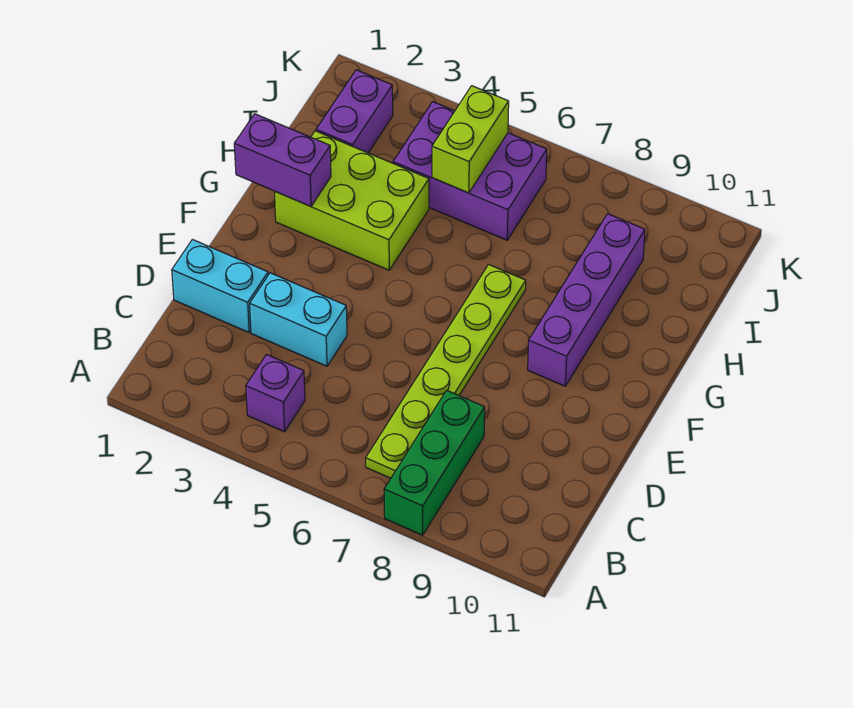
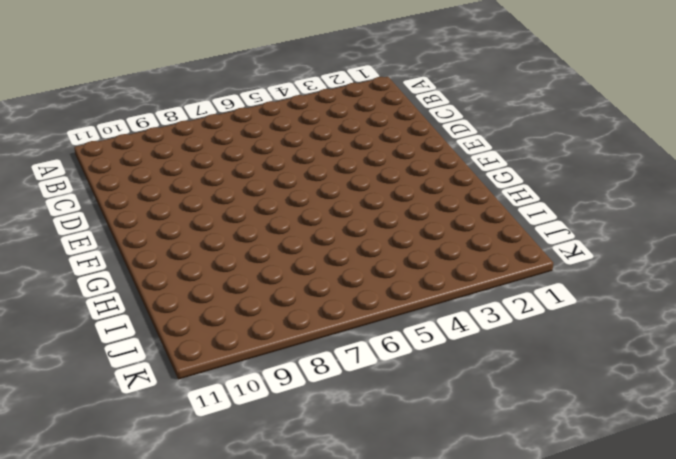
none -> green 1x3 brick [384,390,485,535]
none -> purple 1x1 brick [246,355,305,432]

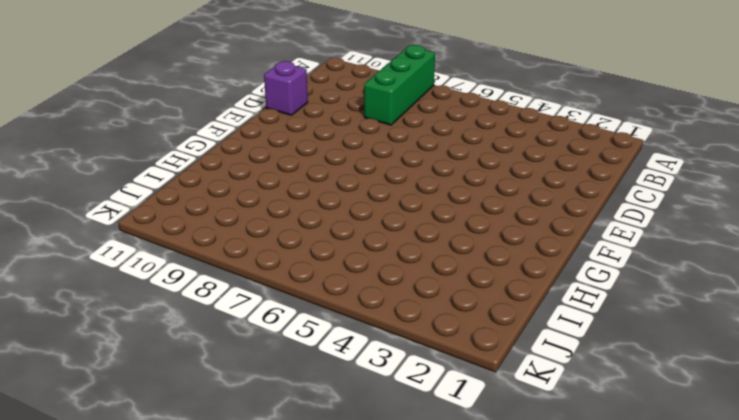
purple 1x1 brick [264,61,308,115] -> purple 1x1 brick moved to [246,355,305,432]
none -> lime 1x6 plate [366,265,526,478]
none -> cyan 1x2 brick [172,240,268,332]

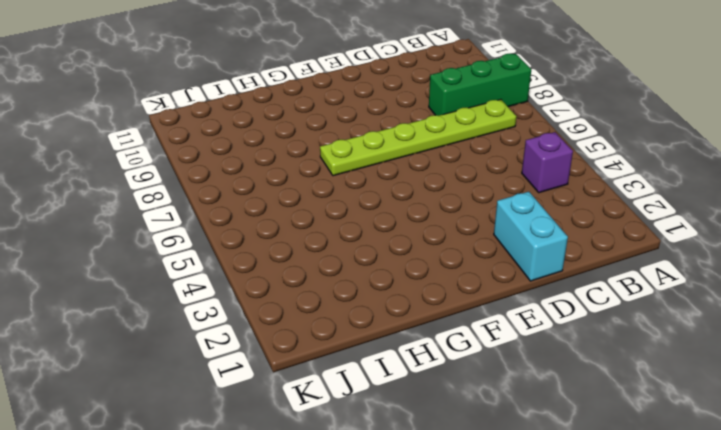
none -> cyan 1x2 brick [250,273,347,366]
none -> purple 1x4 brick [528,214,645,386]

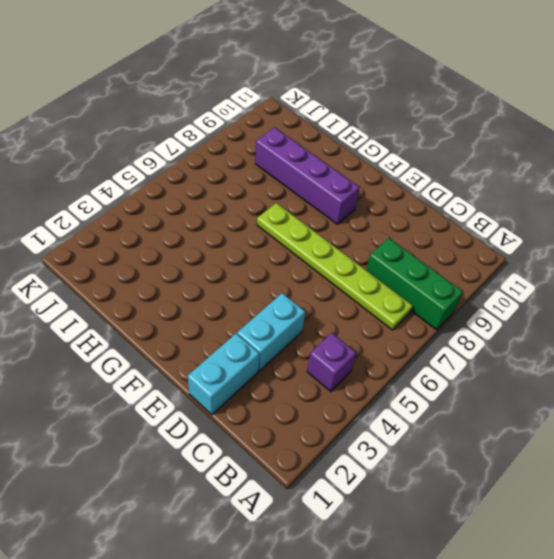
none -> lime 2x3 brick [274,131,429,270]
none -> purple 1x2 brick [316,70,393,153]

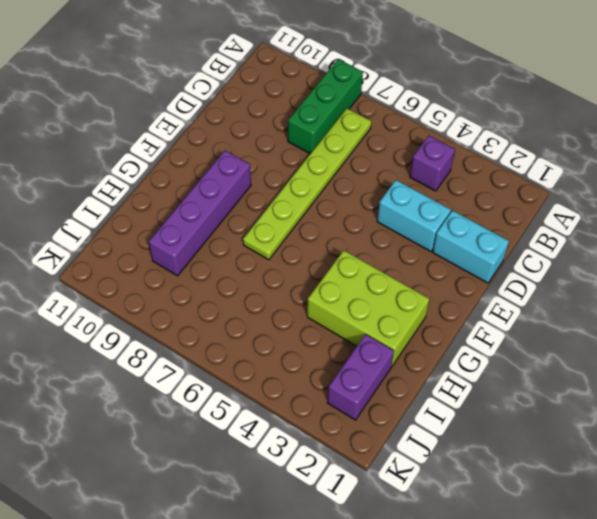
none -> purple 2x3 brick [393,102,547,240]
none -> purple 1x2 brick [234,114,331,206]

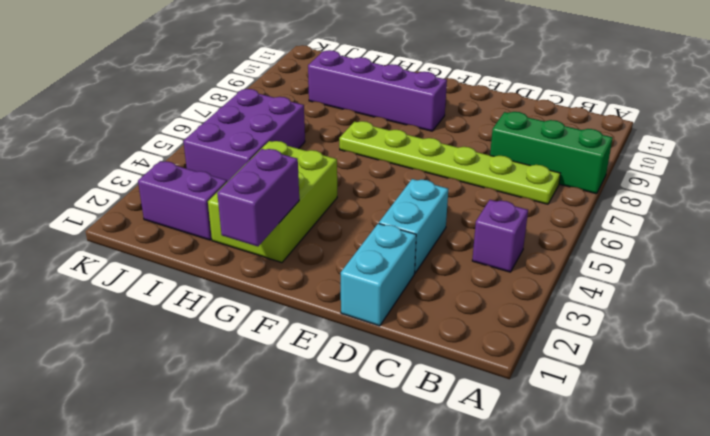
none -> lime 1x2 brick [432,86,509,193]

